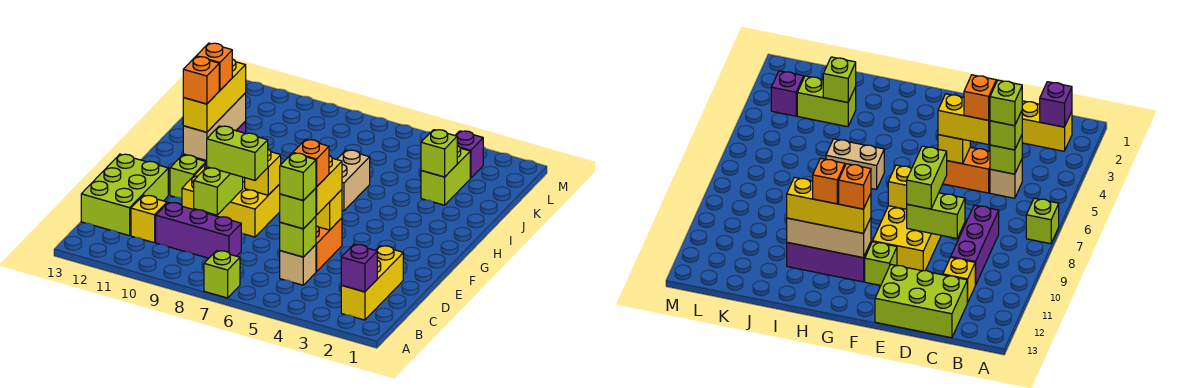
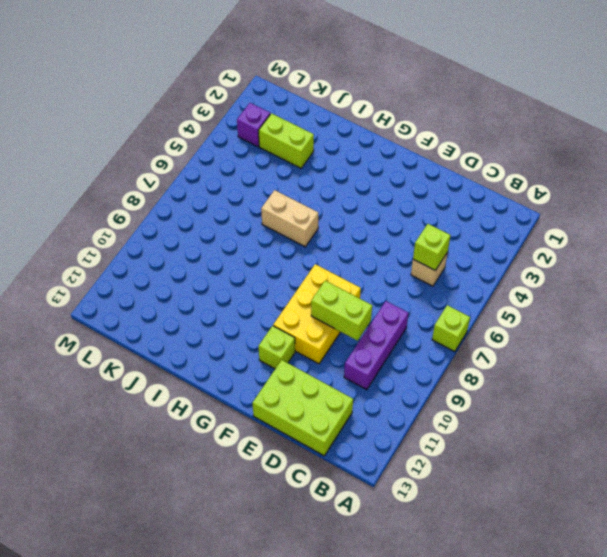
none -> yellow 1x3 brick [341,246,403,320]
none -> yellow 1x1 brick [131,195,167,243]
none -> orange 1x2 brick [316,218,342,272]

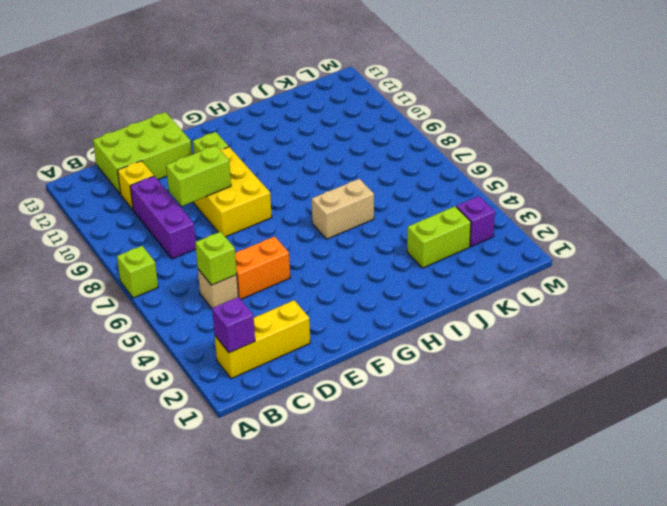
none -> purple 1x3 brick [787,242,871,282]
none -> yellow 1x1 brick [316,190,342,230]
none -> yellow 1x1 brick [245,150,281,195]

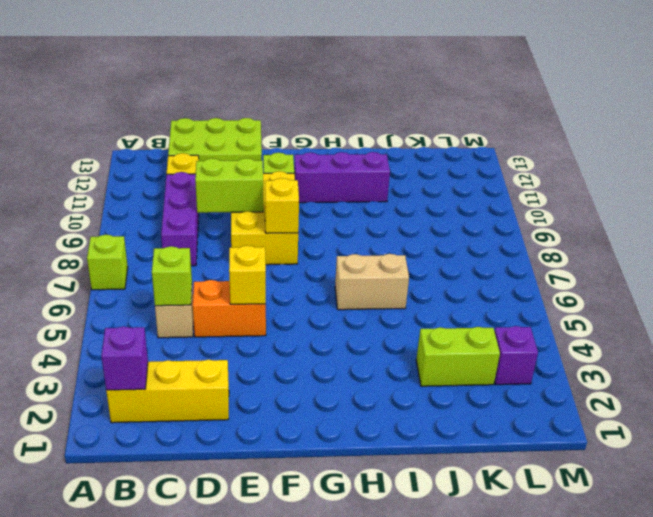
none -> tan 1x3 brick [183,93,246,161]
none -> lime 1x1 brick [421,130,457,177]
none -> lime 1x1 brick [280,188,316,229]

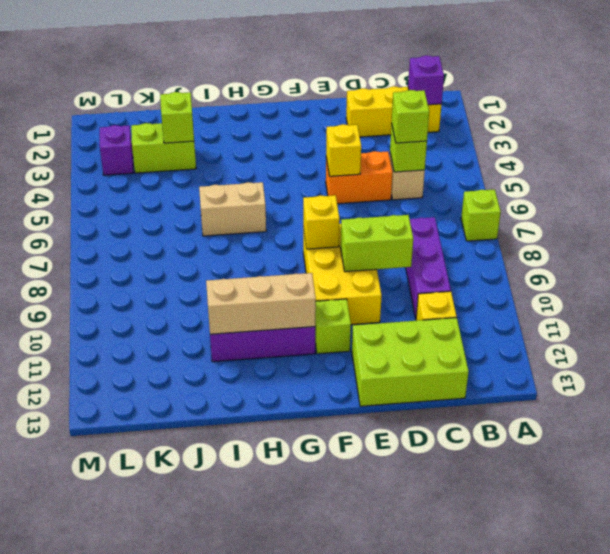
none -> yellow 1x2 brick [316,156,342,215]
none -> lime 1x2 brick [207,126,268,180]
none -> yellow 1x3 brick [183,59,246,132]

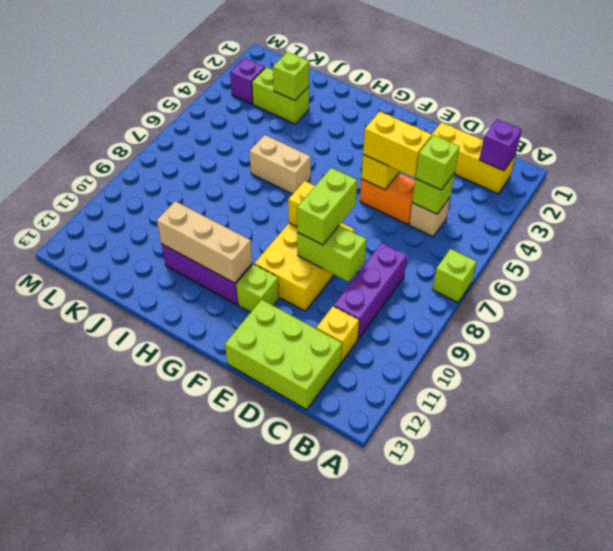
none -> yellow 1x3 brick [183,59,246,132]
none -> lime 1x1 brick [280,153,316,200]
none -> orange 1x1 brick [293,140,329,187]

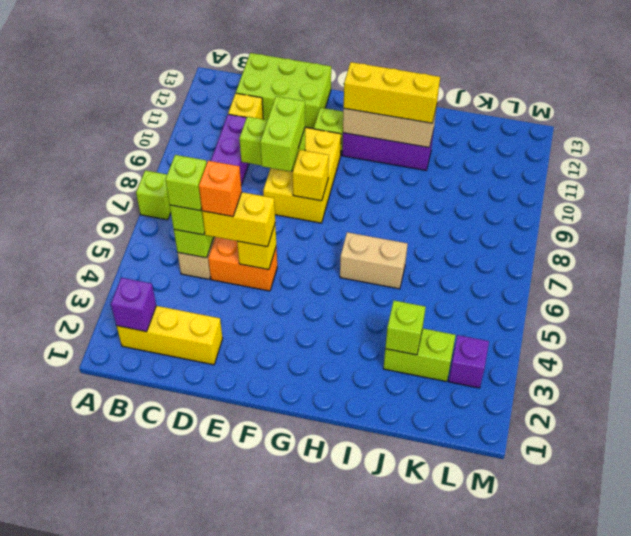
none -> orange 1x1 brick [183,57,219,104]
none -> orange 1x1 brick [196,43,232,90]

